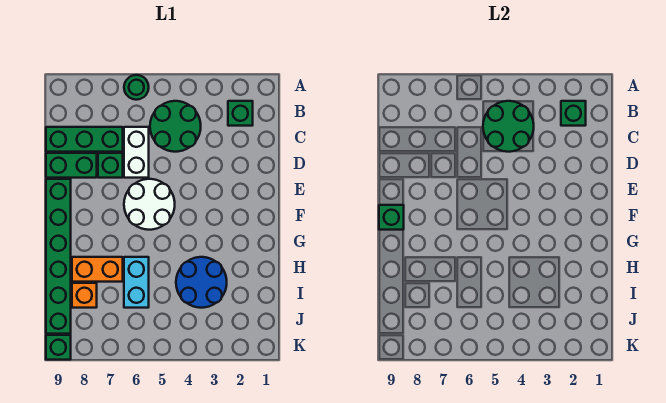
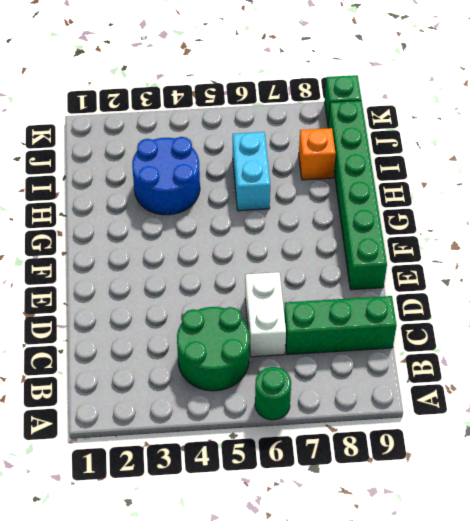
none -> green 1x1 brick [228,101,253,126]
none -> green 1x1 brick [98,153,123,178]
none -> green 1x2 brick [46,153,97,178]

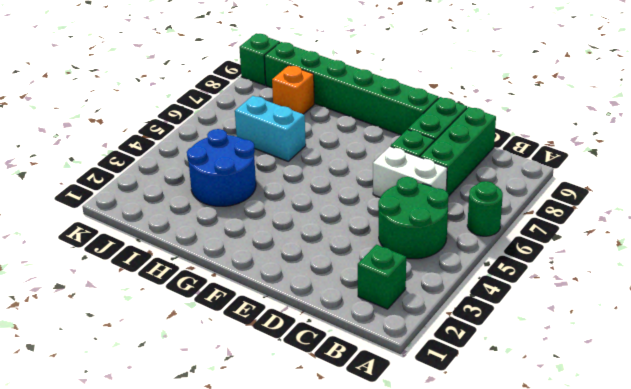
none -> white 2x2 round brick [124,179,175,230]
none -> orange 1x2 brick [72,257,123,282]
none -> green 1x1 brick [561,101,586,126]

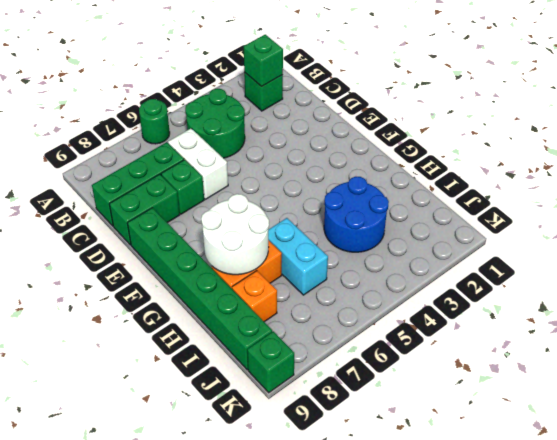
white 2x2 round brick [201,194,269,275] -> white 2x2 round brick moved to [124,179,175,230]
none -> green 2x2 round brick [483,101,534,152]
none -> green 1x1 brick [379,205,404,230]

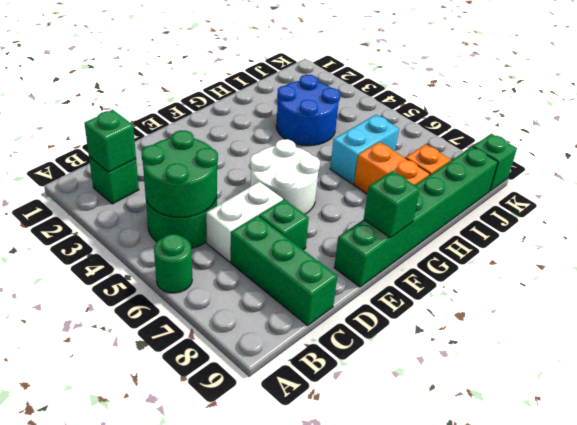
none -> green 1x2 brick [46,153,97,178]

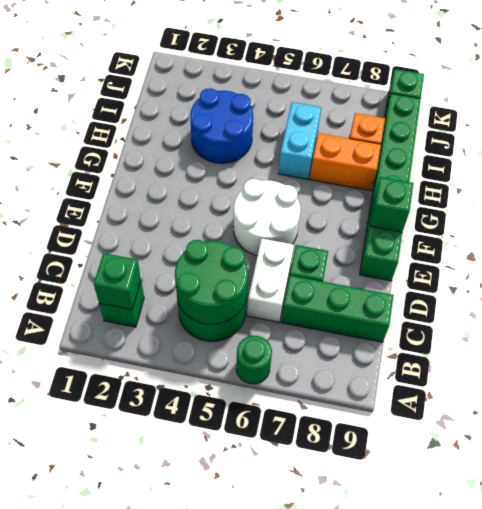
none -> green 1x2 brick [46,153,97,178]

